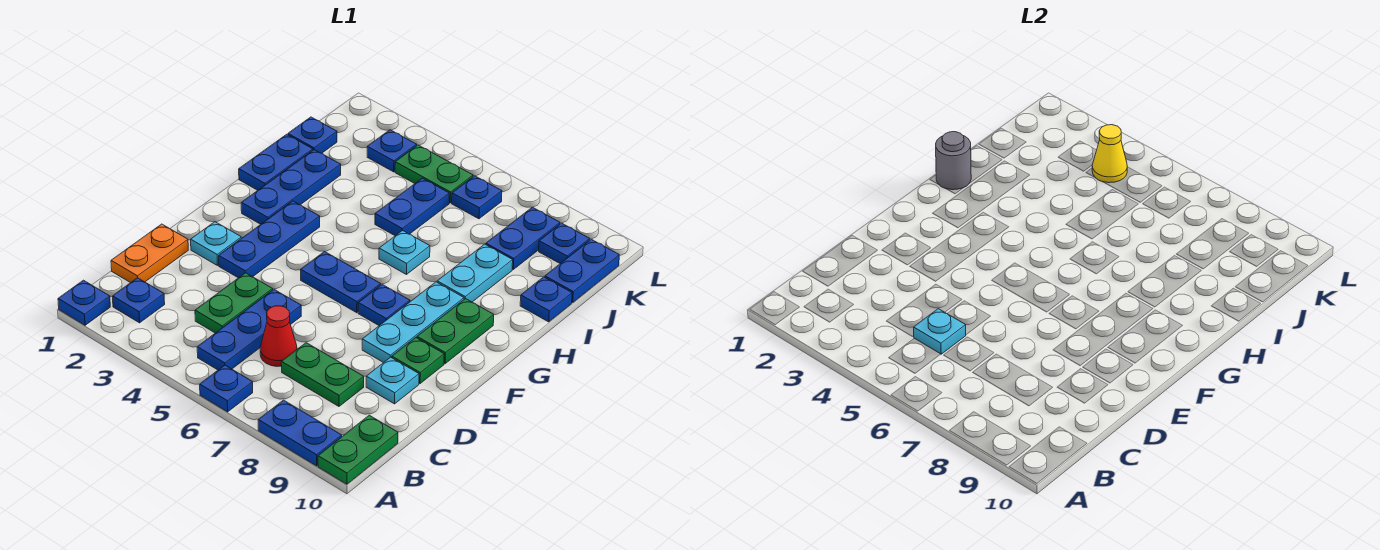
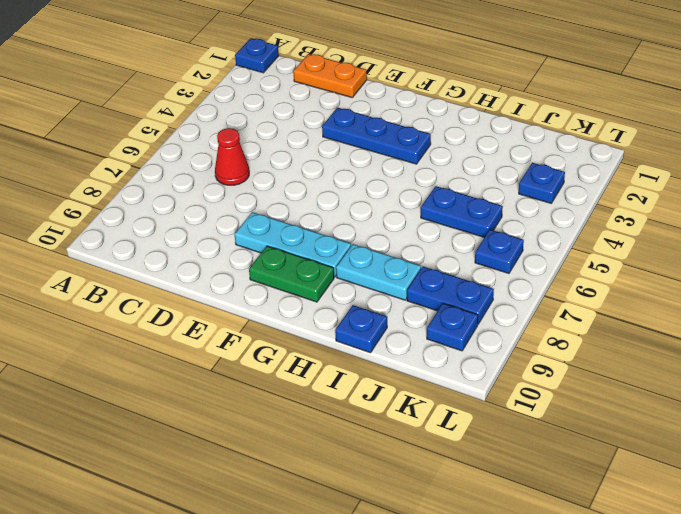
none -> blue 1x1 plate [200,365,253,412]
none -> blue 1x2 plate [258,400,342,466]
none -> green 1x2 plate [318,415,398,484]
none -> blue 1x1 plate [112,278,165,323]

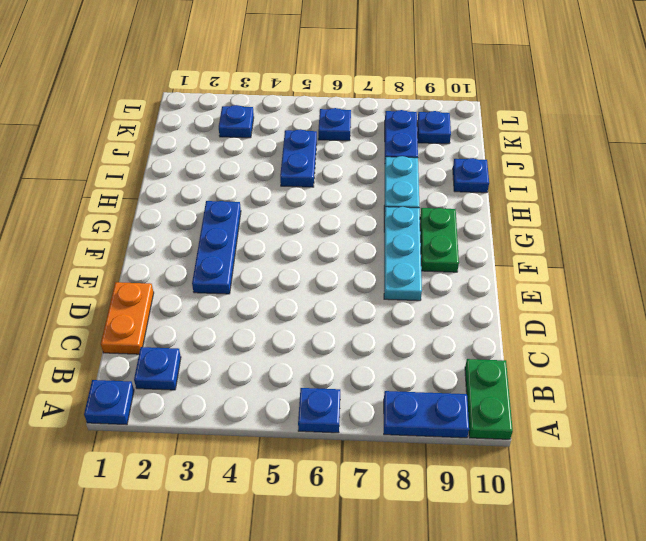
none -> blue 1x3 plate [197,290,301,370]
none -> green 1x2 plate [195,273,273,333]
none -> red 1x1 cone [260,306,297,366]
none -> green 1x2 plate [281,343,364,406]

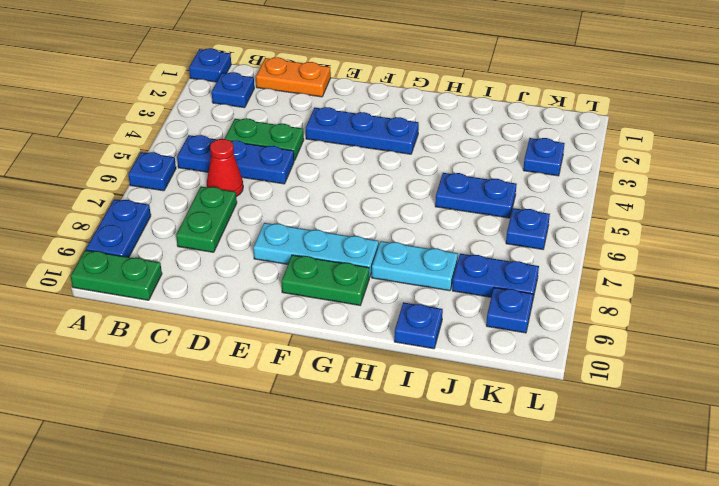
none -> cyan 1x1 plate [366,357,419,404]
none -> cyan 1x1 plate [191,222,241,265]
none -> green 1x1 plate [392,338,444,384]
none -> blue 1x2 plate [301,251,381,313]

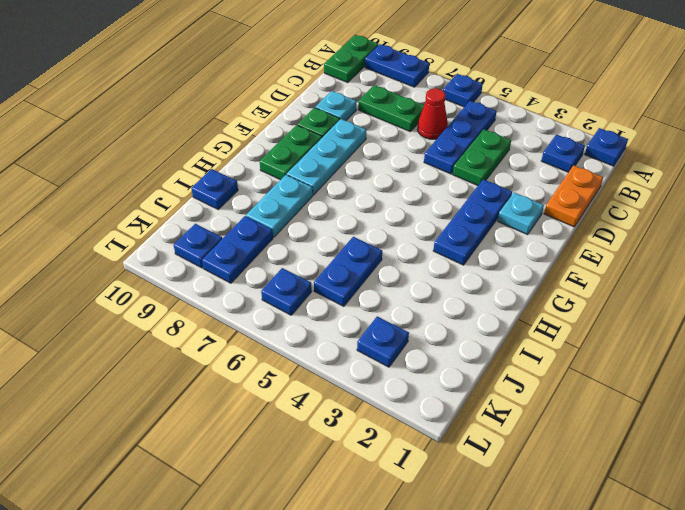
none -> blue 1x2 plate [301,251,381,313]
none -> blue 1x1 plate [358,285,410,326]
none -> blue 1x3 plate [241,150,341,224]
none -> blue 1x2 plate [239,134,313,190]

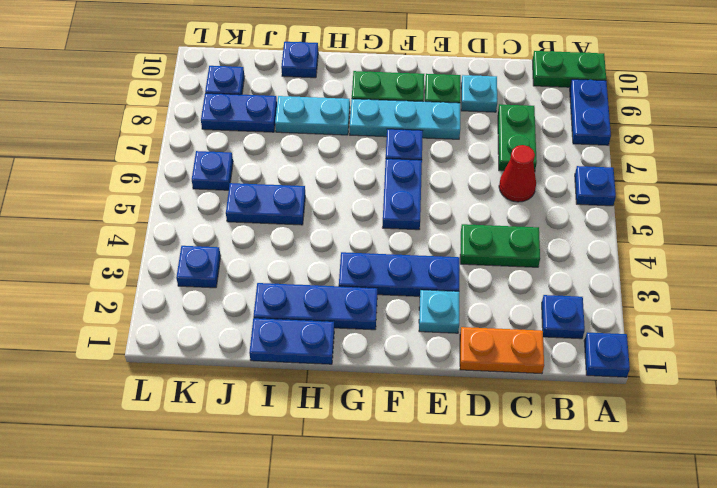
none -> blue 1x3 plate [197,290,301,370]
none -> cyan 1x1 plate [379,230,430,274]
none -> blue 1x1 plate [288,117,337,153]
none -> blue 1x2 plate [545,239,619,302]

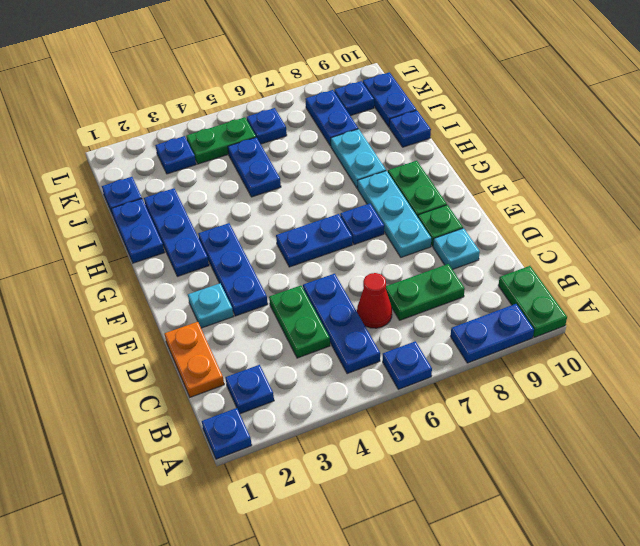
none -> cyan 1x1 plate [379,230,430,274]
none -> cyan 1x1 plate [914,309,966,354]
none -> grey 1x1 round brick [936,132,971,190]
none -> yellow 1x1 cone [1092,125,1127,183]

